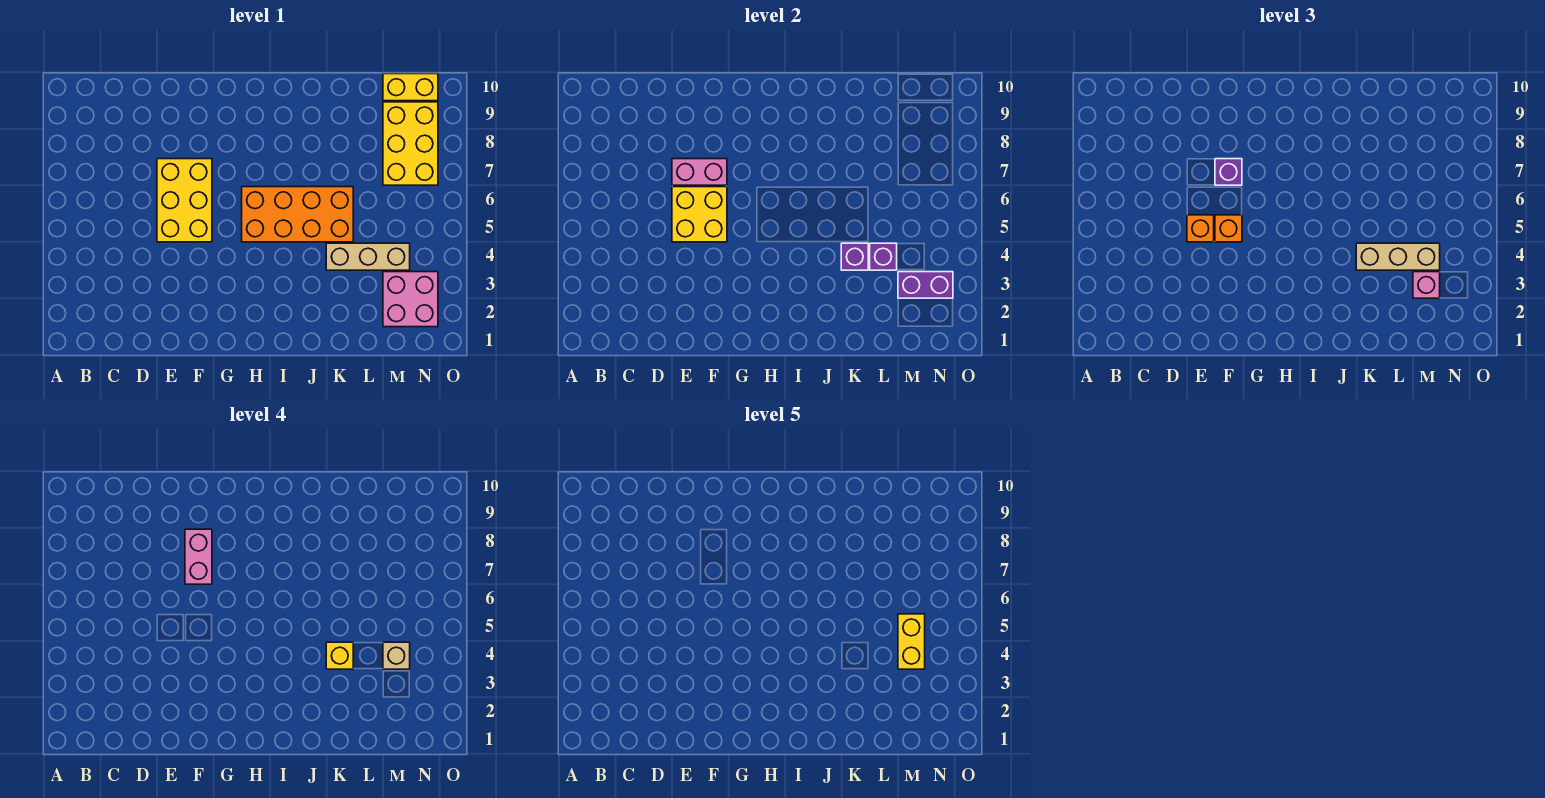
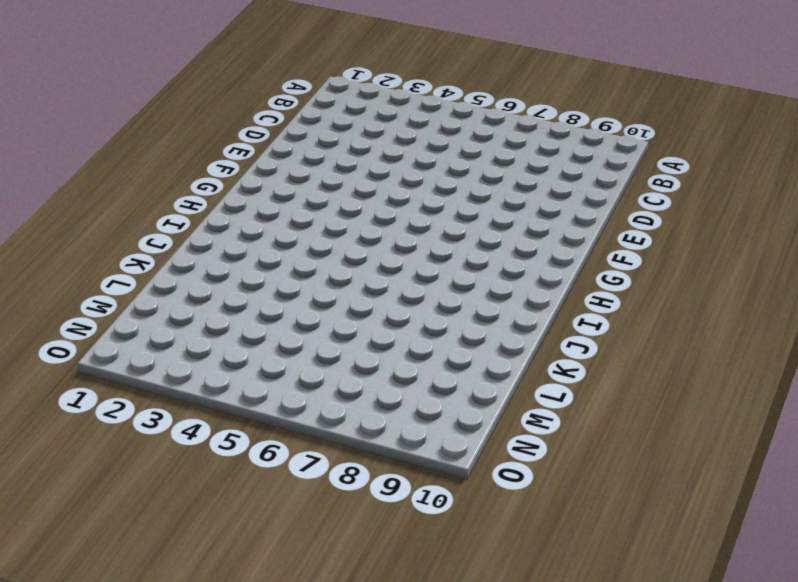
none -> yellow 2x3 brick [157,159,212,242]
none -> orange 2x4 brick [242,187,353,242]
none -> tan 1x3 brick [326,243,410,270]

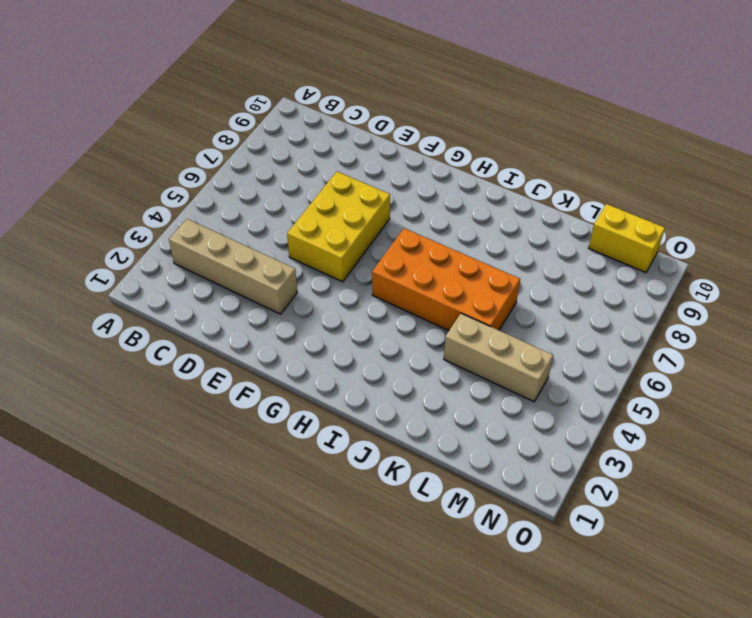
tan 1x4 brick [169,219,297,314] -> none
none -> pink 2x2 brick [383,272,438,327]
none -> yellow 2x3 brick [383,102,438,185]
none -> yellow 2x2 brick [672,187,727,242]

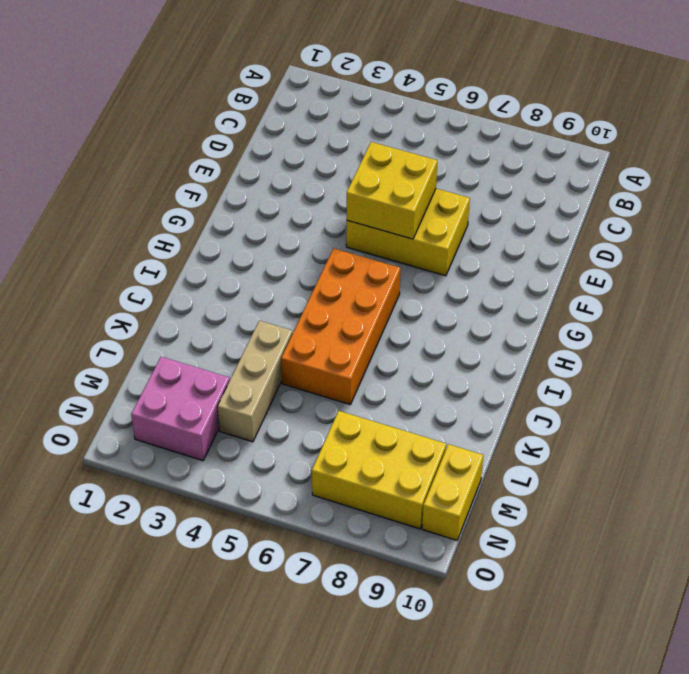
none -> pink 1x2 brick [672,159,727,185]
none -> purple 1x1 brick [841,243,868,270]
none -> purple 1x1 brick [870,243,897,270]

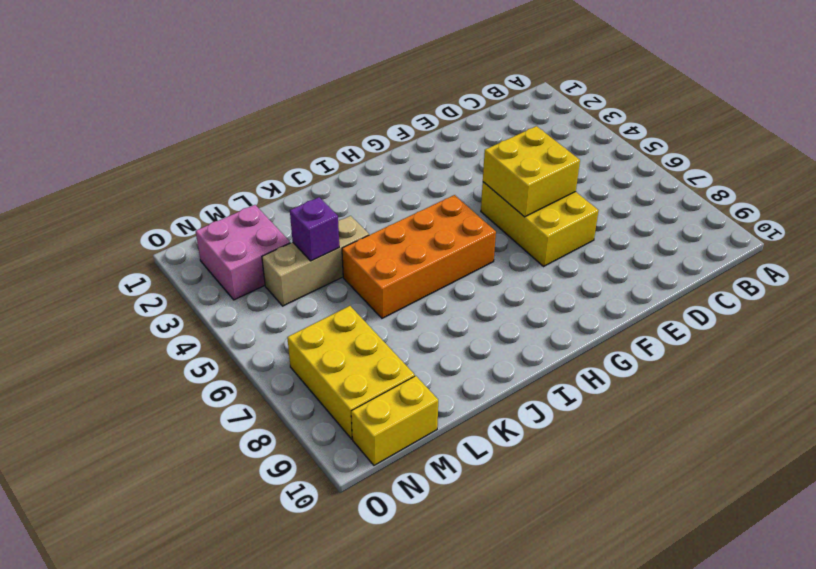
none -> pink 1x2 brick [672,159,727,185]
none -> purple 1x1 brick [841,243,868,270]
none -> purple 1x2 brick [898,272,953,298]

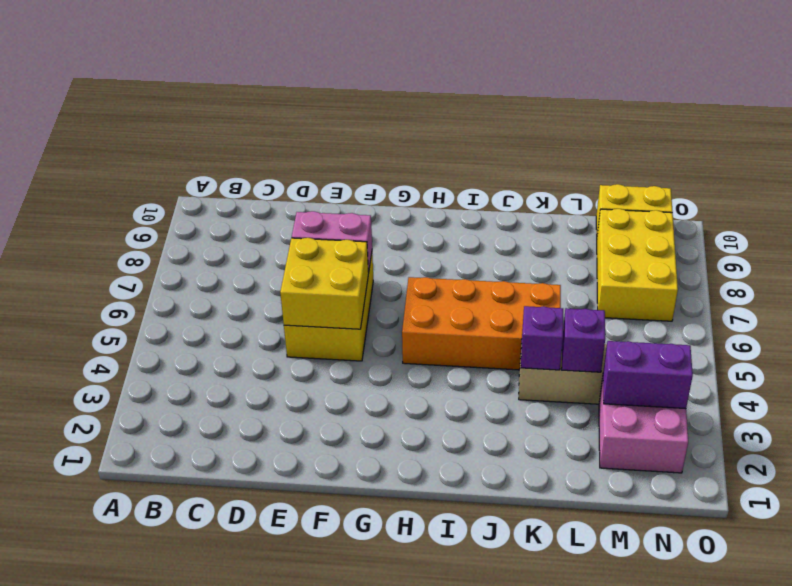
none -> orange 1x1 brick [1187,215,1214,242]
none -> orange 1x1 brick [1215,215,1242,242]
none -> purple 1x1 brick [1215,159,1242,185]

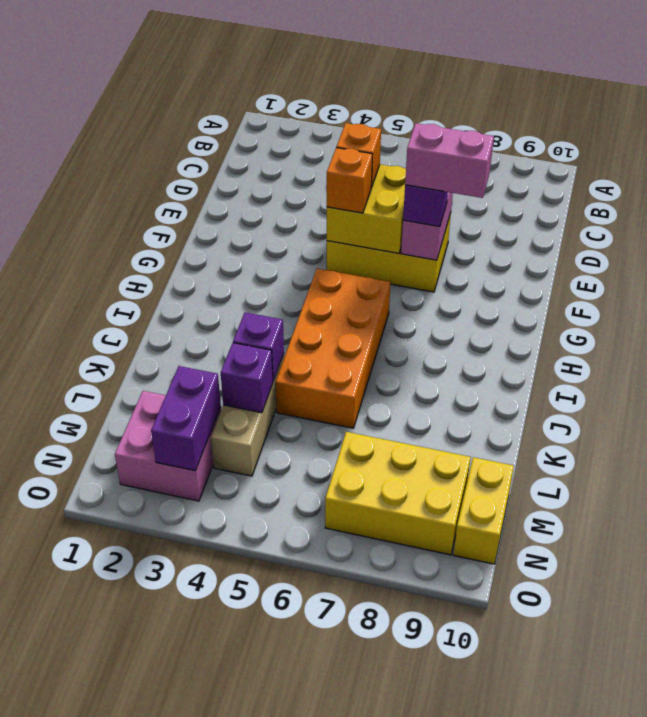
none -> tan 1x3 brick [1356,243,1440,270]
none -> pink 1x1 brick [1413,272,1440,298]
none -> yellow 1x1 brick [326,642,353,669]

